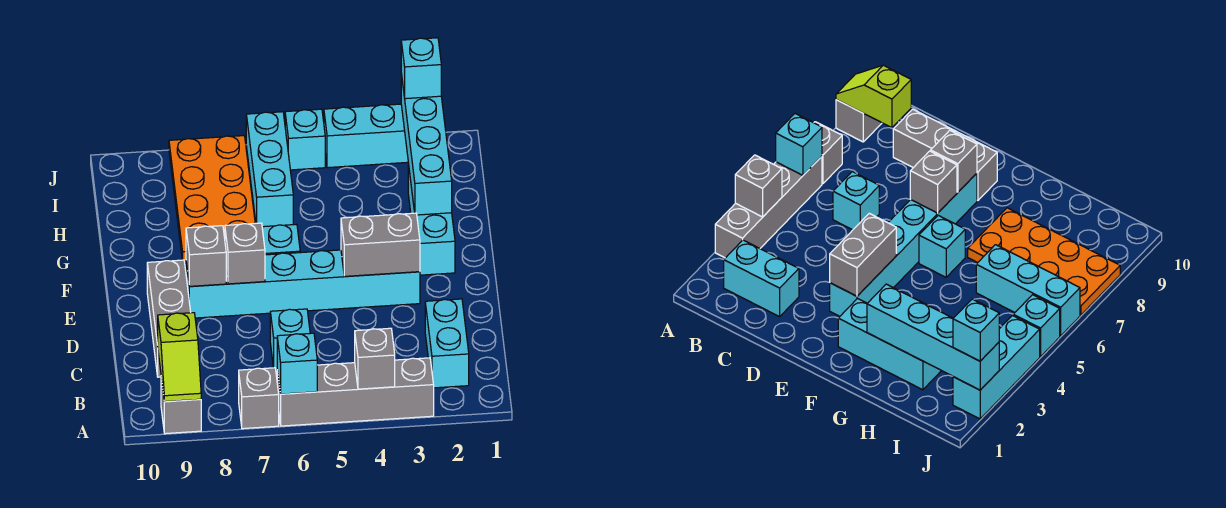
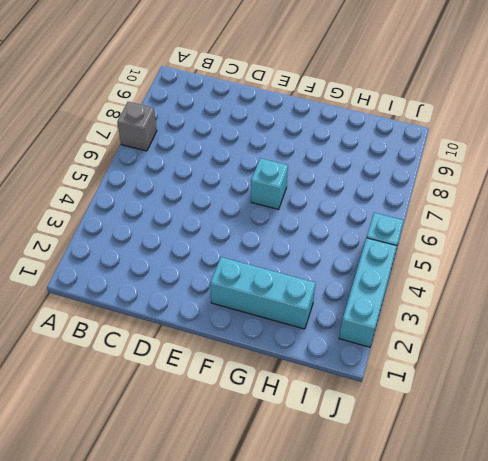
none -> grey 1x4 brick [277,358,434,426]
none -> grey 1x1 brick [161,378,201,434]
none -> cyan 1x2 brick [425,299,469,388]

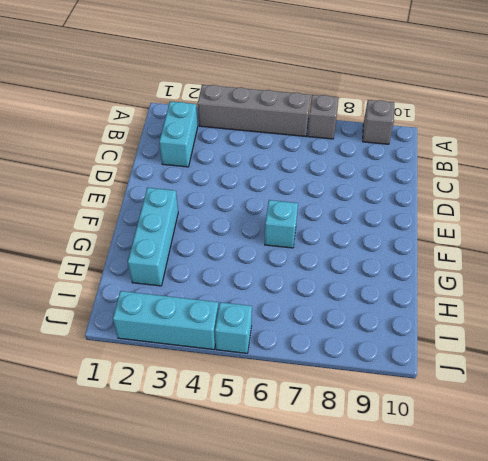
none -> cyan 1x1 brick [270,309,310,370]
none -> grey 1x3 brick [147,260,191,377]
none -> cyan 1x6 brick [186,250,420,318]

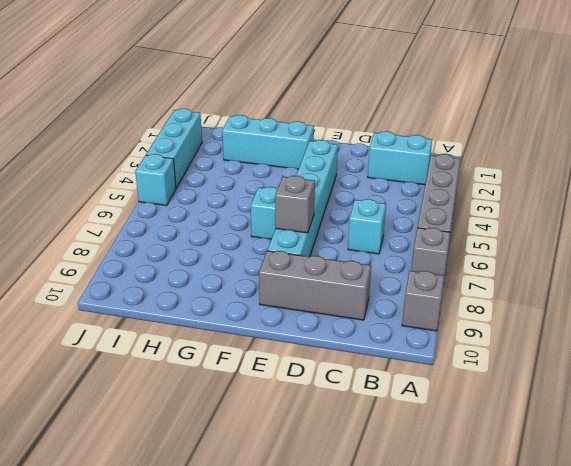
none -> orange 2x4 plate [169,136,255,262]
none -> cyan 1x3 brick [246,112,293,227]
none -> grey 1x1 brick [355,328,395,389]

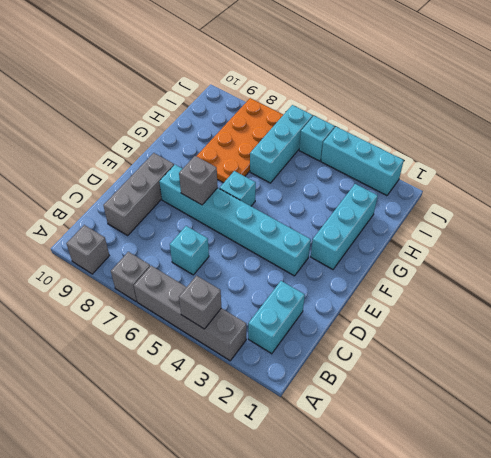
none -> cyan 1x1 brick [277,333,317,394]
none -> lime 1x2 slope [158,313,201,402]
none -> grey 1x2 brick [341,213,420,276]

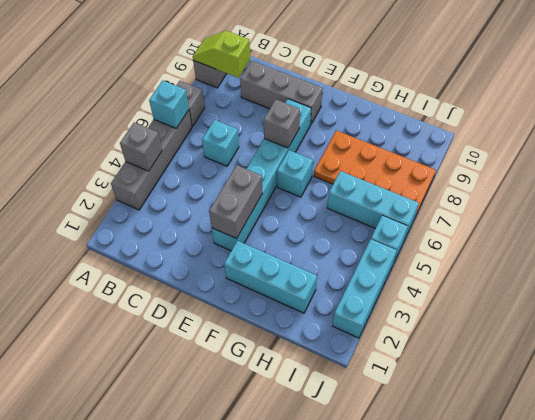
none -> cyan 1x2 brick [425,299,469,388]
none -> grey 1x1 brick [186,226,226,286]
none -> cyan 1x4 brick [401,74,452,215]

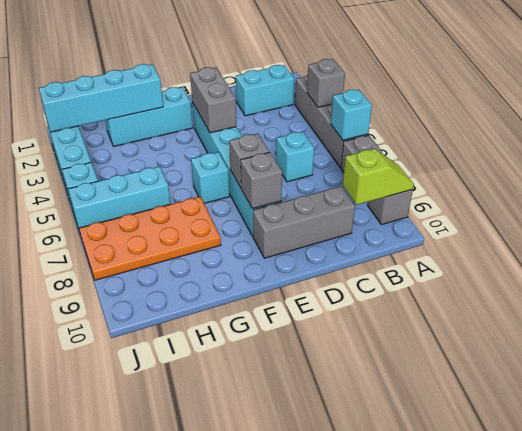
none -> cyan 1x1 brick [401,38,441,99]

